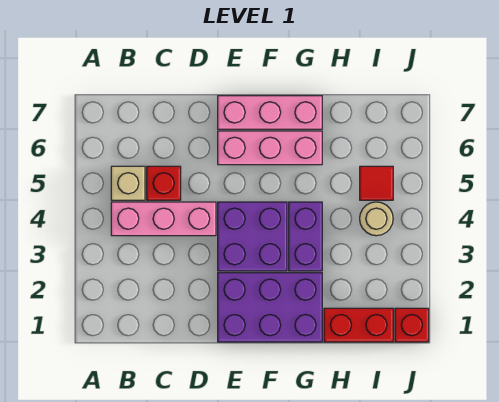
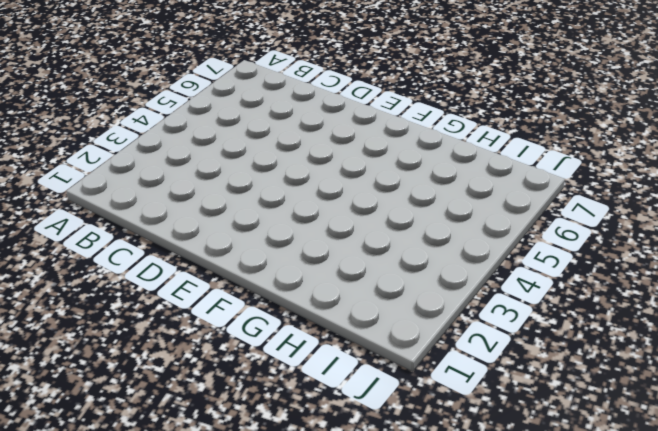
none -> pink 1x3 brick [111,202,216,236]
none -> tan 1x1 brick [111,166,145,200]
none -> red 1x1 brick [147,166,181,200]

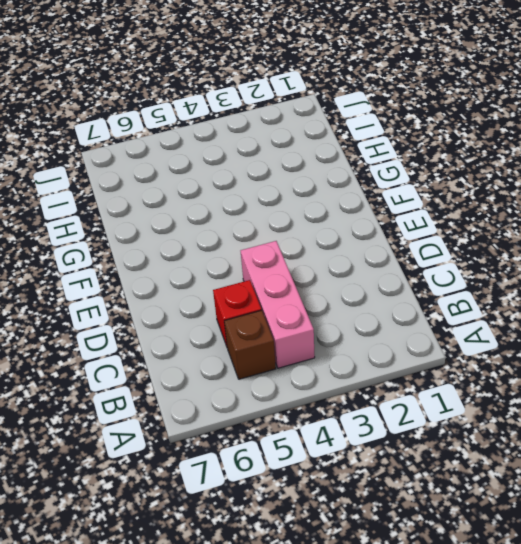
brown 1x1 brick [224,310,276,379] -> tan 1x1 brick [111,166,145,200]
none -> purple 2x3 brick [218,273,322,342]
none -> purple 2x2 brick [218,202,287,271]
none -> pink 1x3 brick [218,131,322,165]

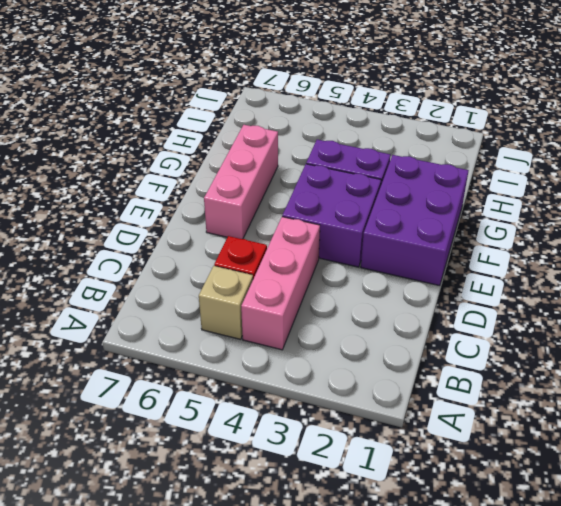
none -> pink 1x3 brick [218,96,322,129]
none -> red 1x2 brick [324,308,393,342]
none -> tan 1x1 round brick [360,202,393,236]

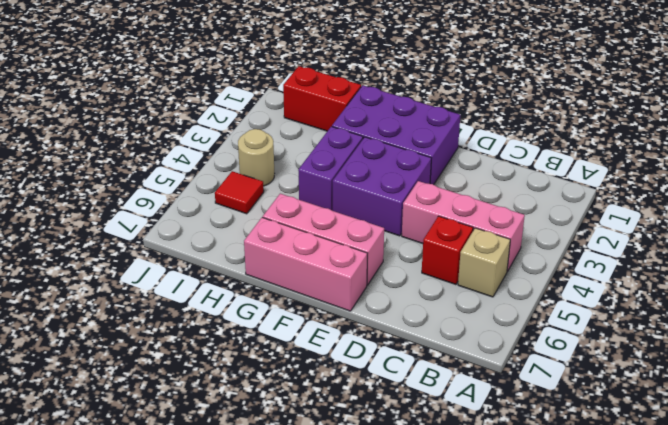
none -> red 1x1 brick [395,308,429,342]

